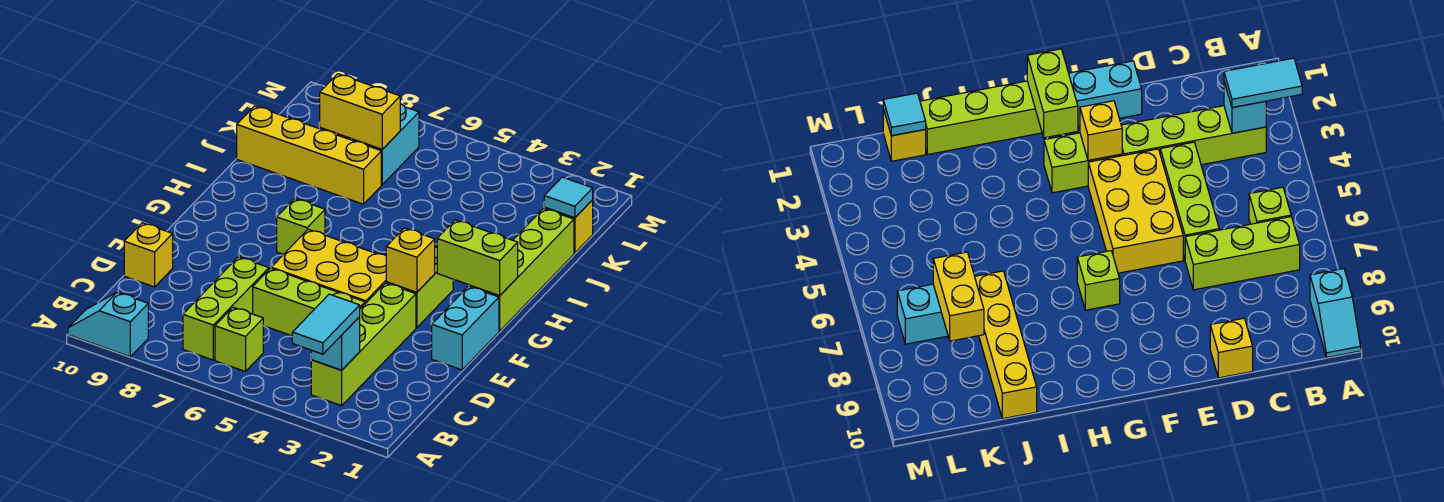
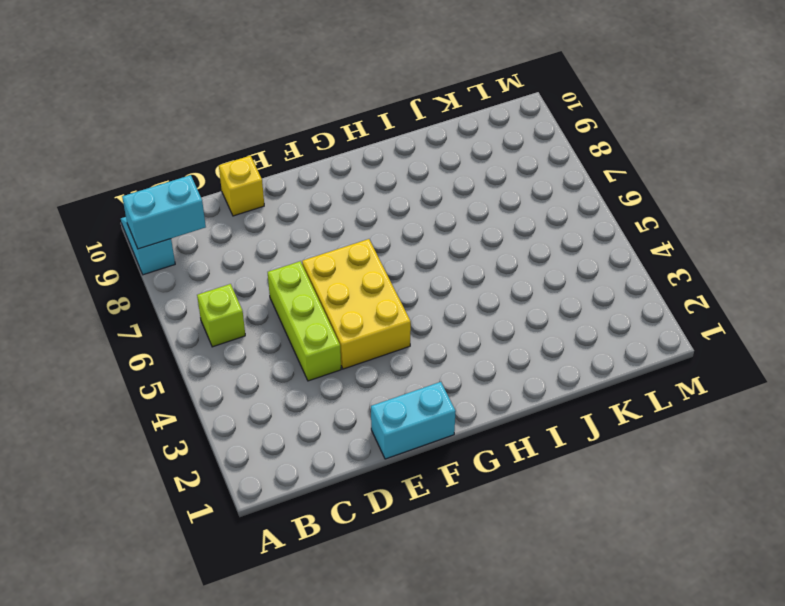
cyan 1x2 brick [122,175,206,249] -> cyan 1x2 brick moved to [352,104,419,185]
none -> lime 1x4 brick [311,283,416,406]
none -> lime 1x3 brick [183,257,269,360]
none -> lime 1x2 brick [386,247,453,328]

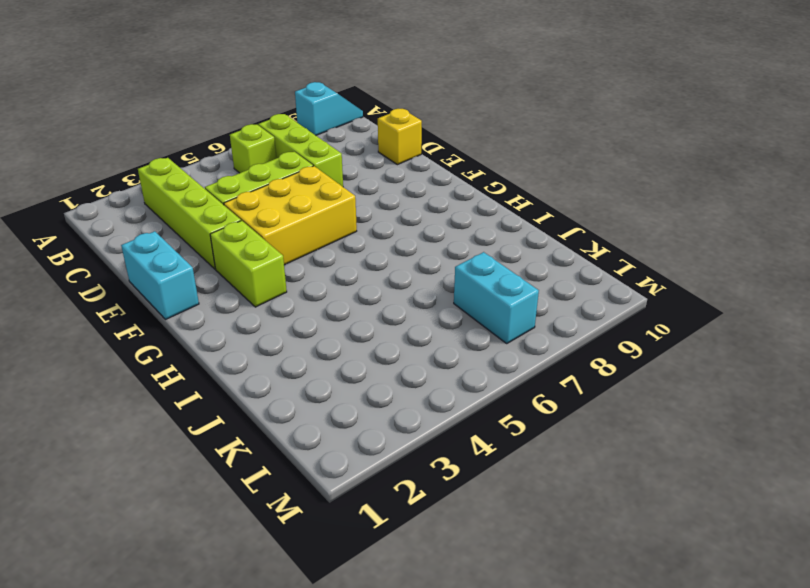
none -> lime 1x4 brick [469,208,574,331]
none -> lime 1x1 brick [277,199,325,254]
none -> yellow 1x4 brick [237,106,381,204]

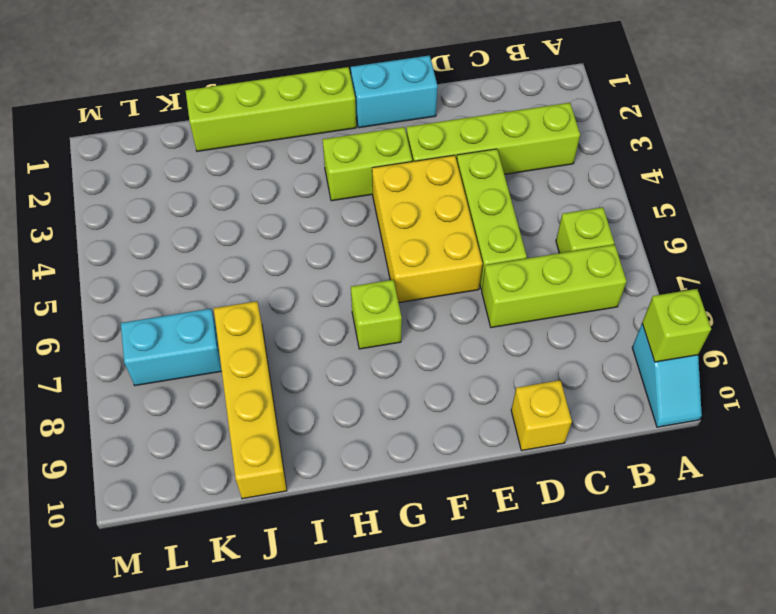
lime 1x1 brick [642,289,711,362] -> none
none -> yellow 1x1 brick [544,200,593,253]
none -> cyan 1x1 brick [311,317,360,370]
none -> yellow 1x1 brick [386,228,435,292]

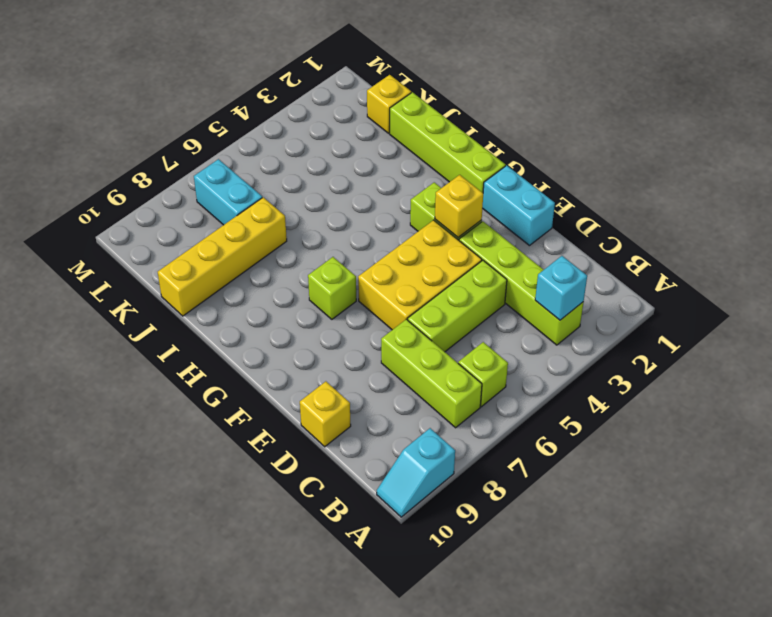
none -> lime 1x2 brick [437,220,518,296]
none -> cyan 1x1 tile [544,177,593,218]
none -> yellow 1x2 brick [319,74,400,149]

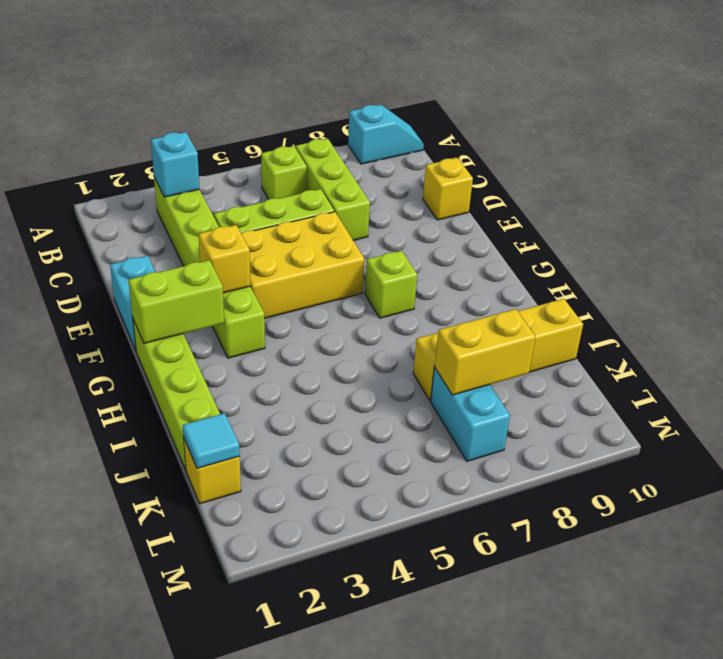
none -> cyan 1x2 tile [292,294,360,354]

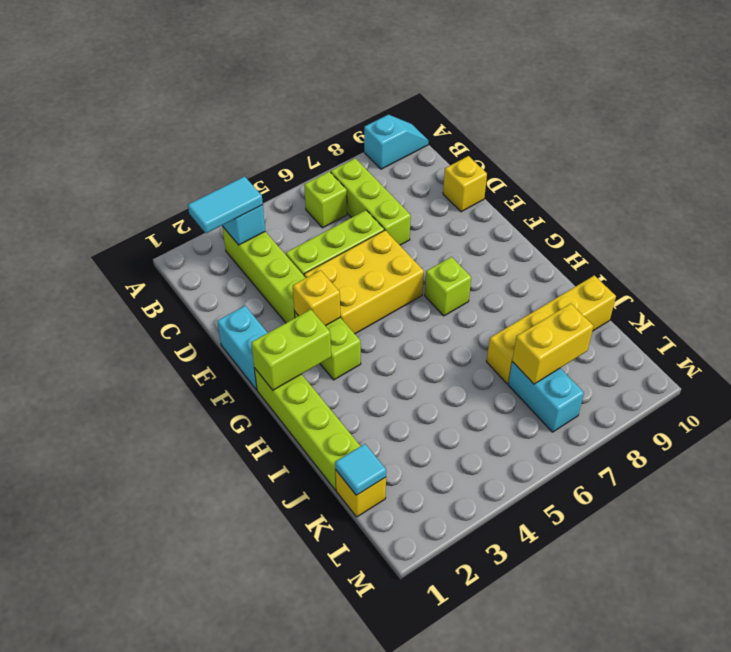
cyan 1x2 tile [188,177,263,233] -> cyan 1x2 tile turned to [292,294,360,354]

